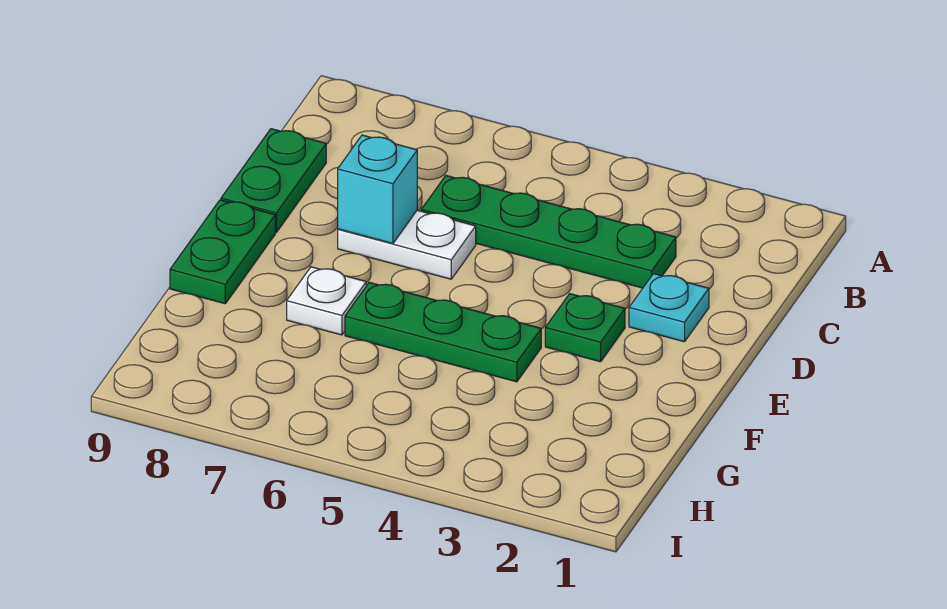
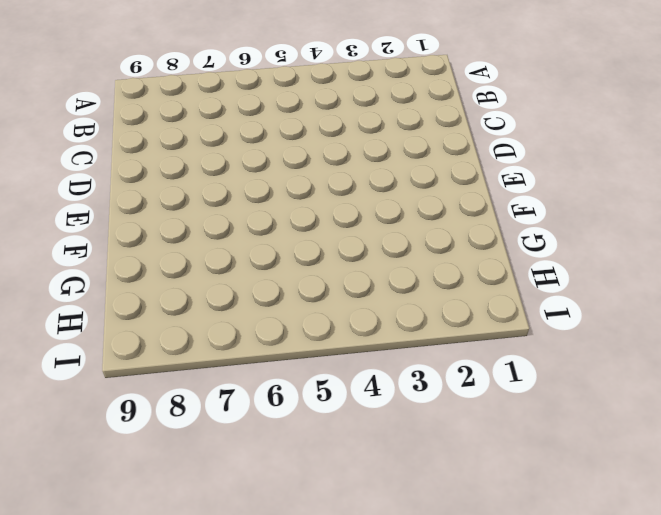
none -> green 1x4 plate [421,176,676,288]
none -> green 1x2 plate [221,129,326,232]

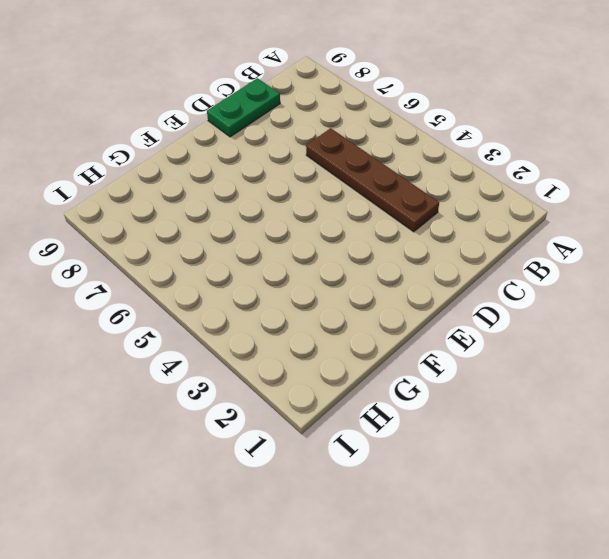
brown 1x4 plate [306,128,439,232] -> green 1x4 plate [421,176,676,288]
none -> cyan 1x1 plate [629,274,709,342]
none -> white 1x2 plate [338,210,476,279]

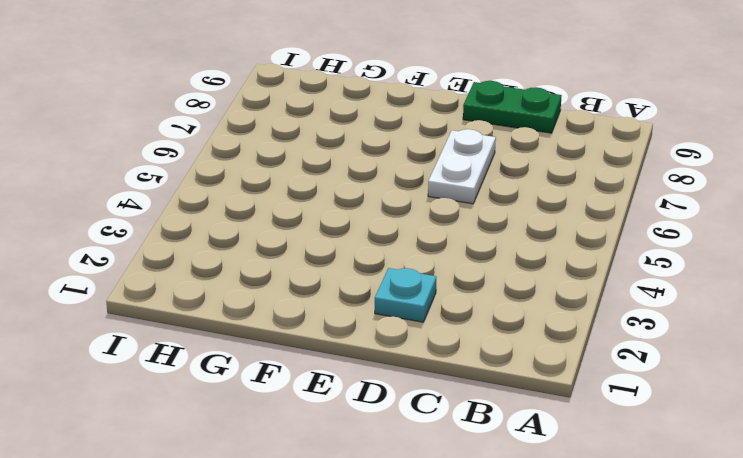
none -> green 1x4 plate [421,176,676,288]
none -> green 1x1 plate [545,294,625,362]

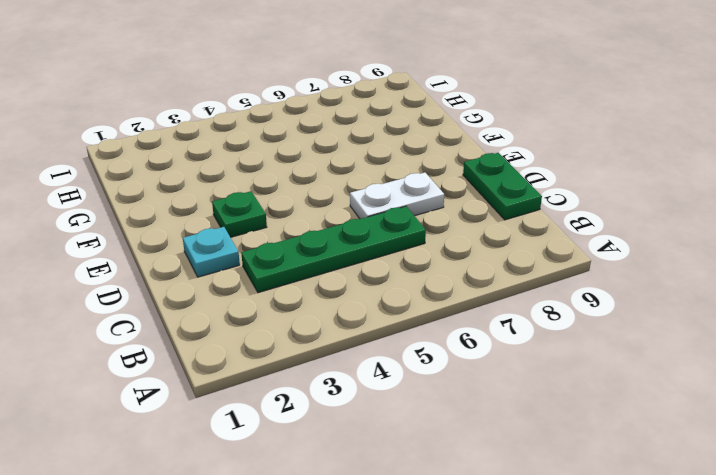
none -> green 1x2 plate [170,200,275,304]
none -> green 1x3 plate [345,282,541,382]

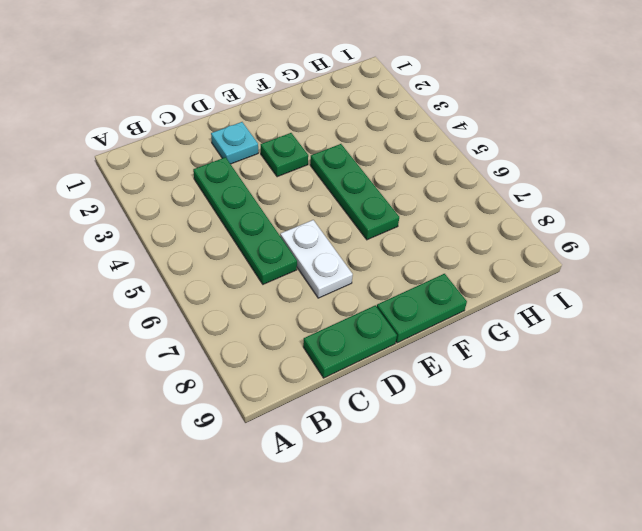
none -> white 1x1 plate [287,267,366,335]
none -> cyan 1x1 brick [338,135,417,243]

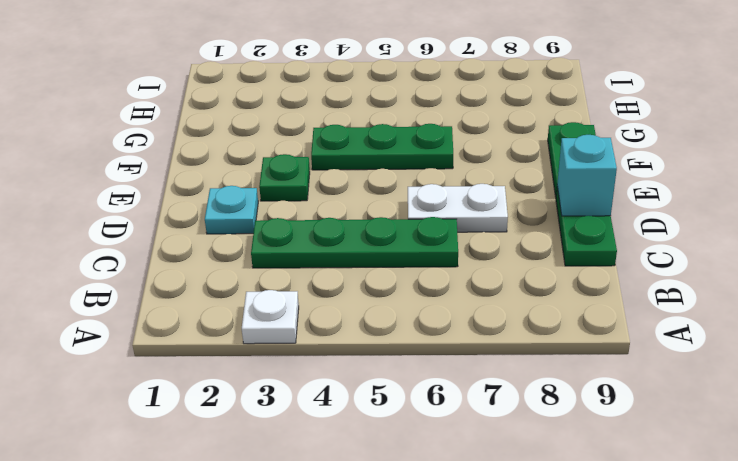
white 1x1 plate [242,290,299,344] -> white 1x1 plate moved to [287,267,366,335]
cyan 1x1 brick [557,135,617,216] -> cyan 1x1 brick moved to [338,135,417,243]

